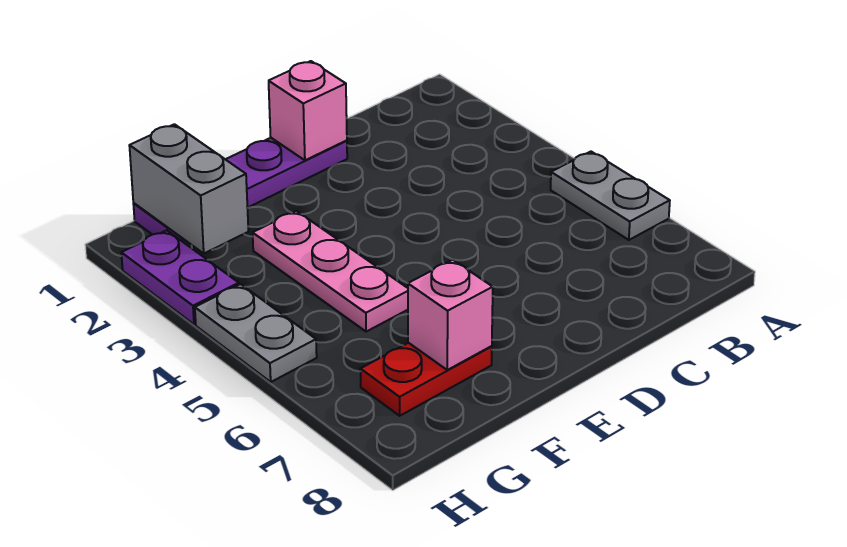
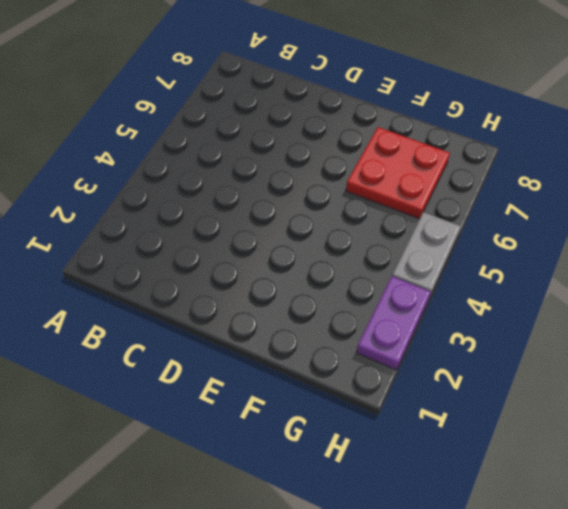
red 2x2 plate [346,127,450,219] -> red 1x2 plate [360,343,492,416]
none -> grey 1x2 plate [551,152,670,240]
none -> purple 1x4 plate [133,138,347,240]

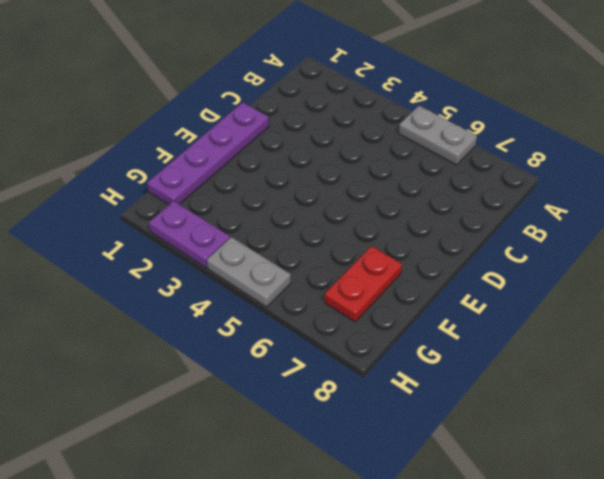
none -> pink 1x3 plate [253,211,408,332]
none -> pink 1x1 brick [269,61,347,160]

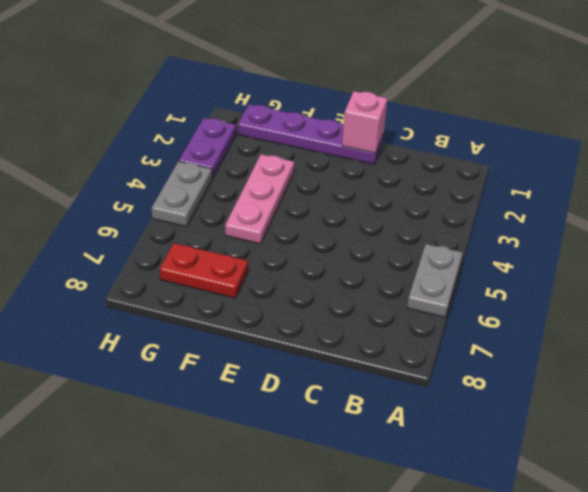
none -> pink 1x1 brick [408,260,493,370]
none -> grey 1x2 brick [129,124,248,253]

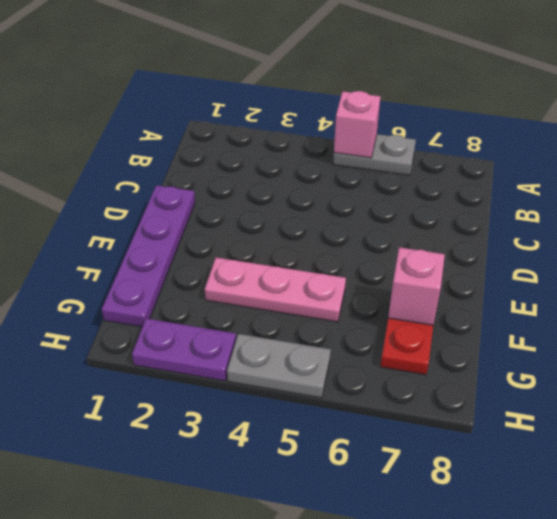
pink 1x1 brick [334,91,381,158] -> pink 1x1 brick moved to [269,61,347,160]
none -> grey 1x2 brick [129,124,248,253]

